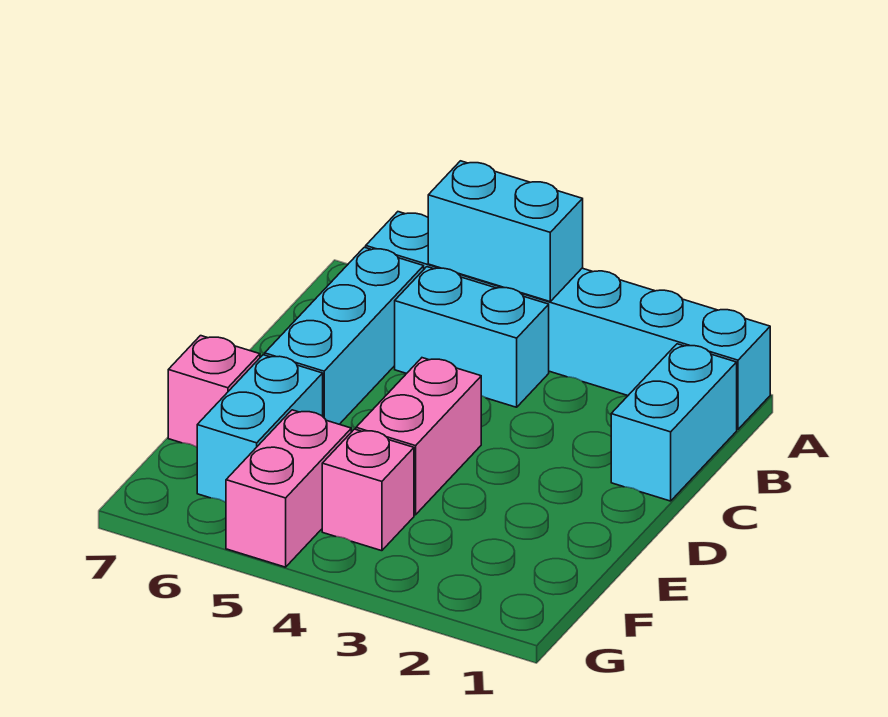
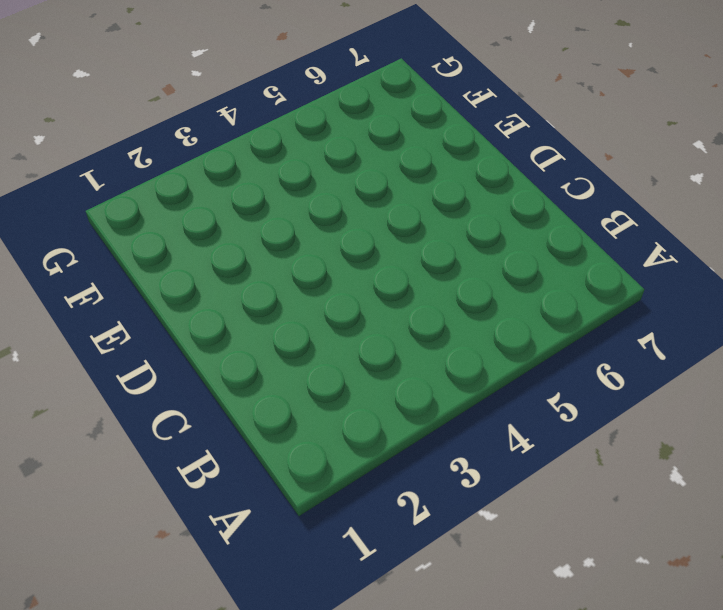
none -> cyan 1x6 brick [366,212,770,429]
none -> cyan 1x2 brick [611,344,737,501]

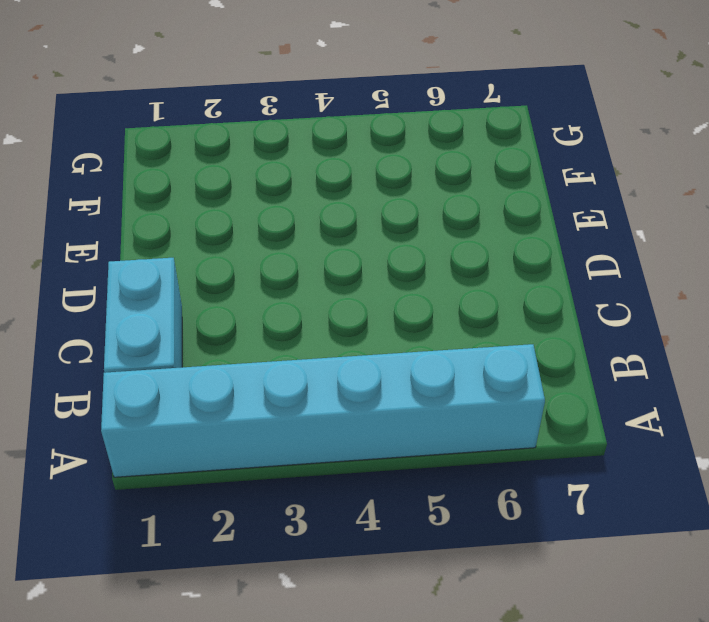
none -> cyan 1x2 brick [395,267,549,407]
none -> cyan 1x3 brick [265,247,424,424]

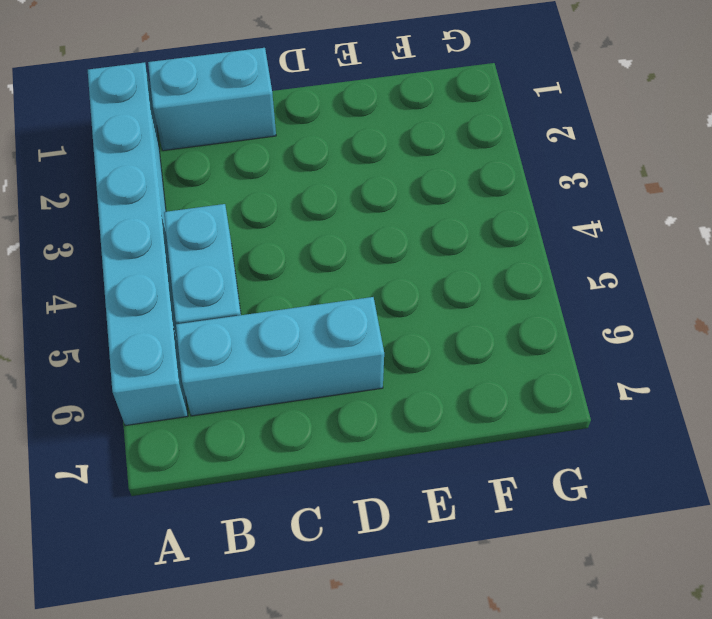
none -> pink 1x2 brick [356,358,481,515]
none -> cyan 1x2 brick [197,355,323,502]

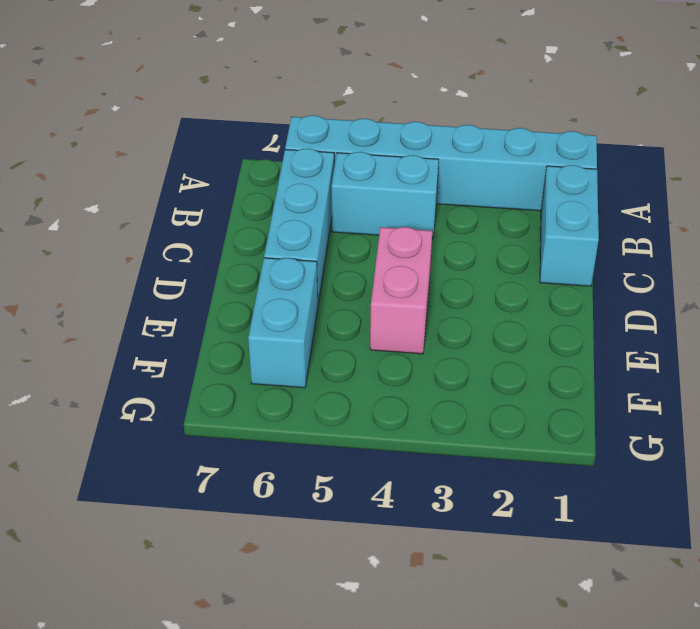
none -> pink 1x1 brick [168,336,260,447]
none -> pink 1x1 brick [322,429,414,551]

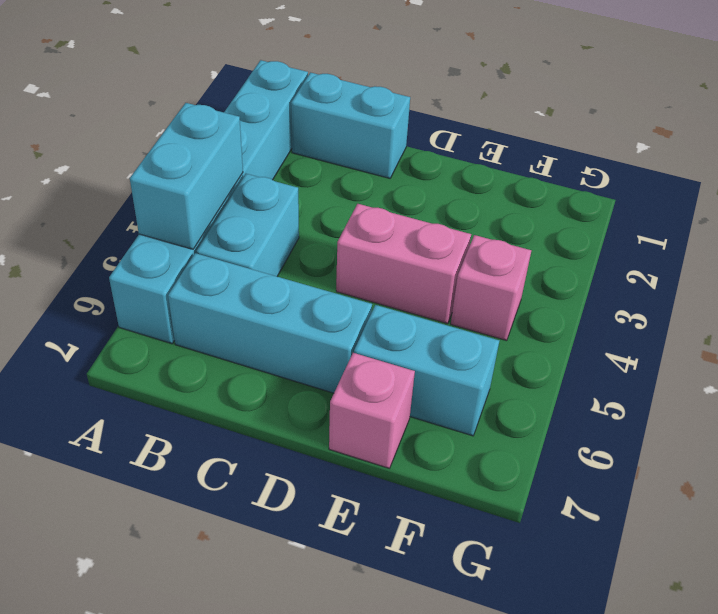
none -> pink 1x2 brick [226,410,351,567]

